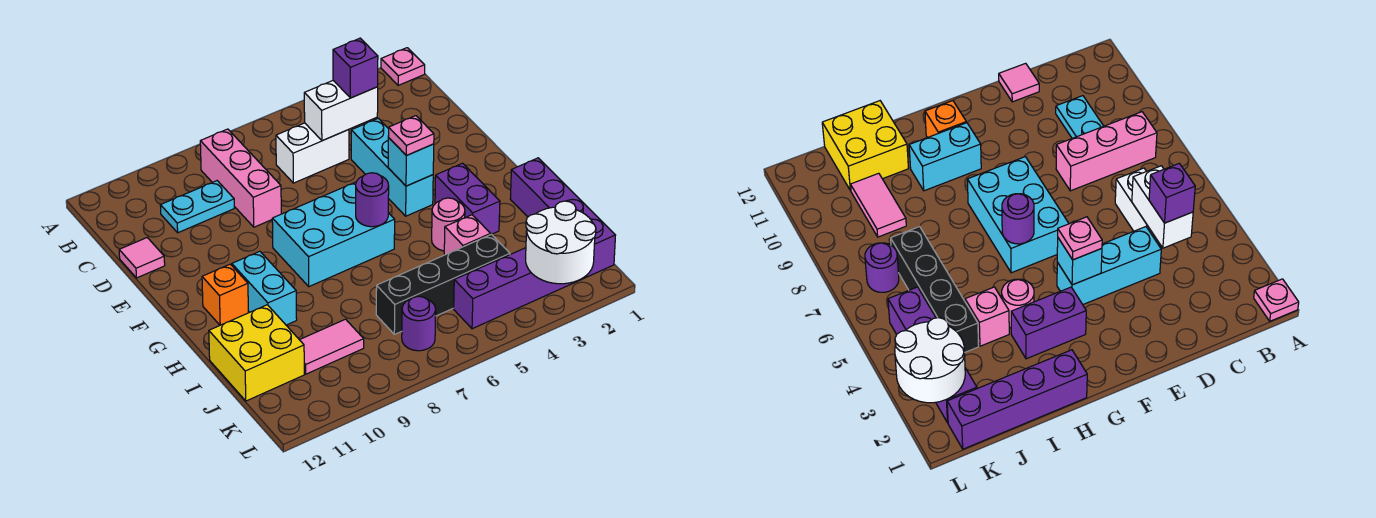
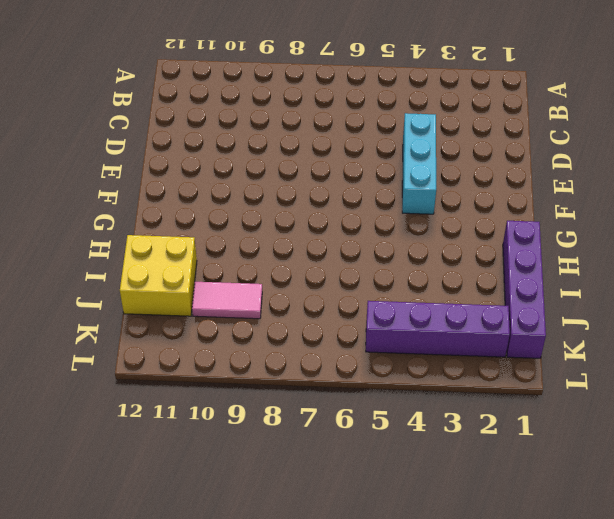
none -> pink 1x1 plate [381,48,425,85]
none -> pink 1x3 brick [200,129,281,227]
none -> white 1x2 brick [276,123,349,183]

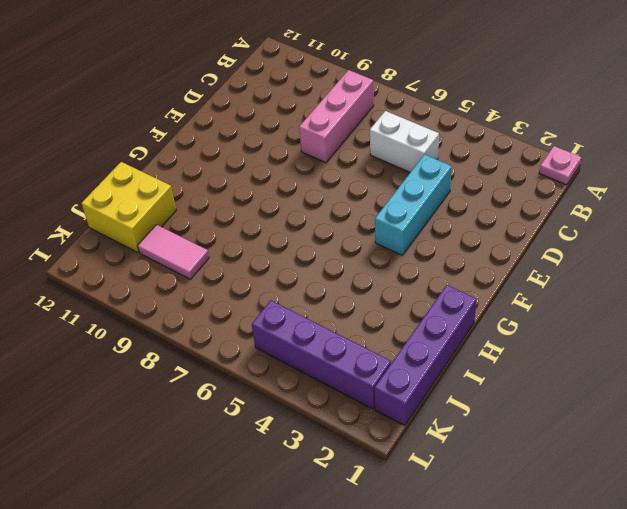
none -> cyan 1x2 plate [160,181,234,233]
none -> pink 1x1 tile [119,238,165,278]
none -> cyan 2x3 brick [272,182,395,287]

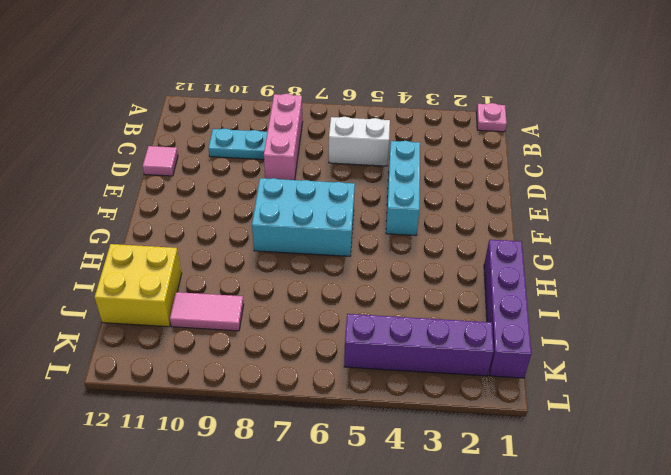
none -> purple 1x2 brick [435,163,500,234]
none -> cyan 1x2 brick [232,251,297,325]
none -> orange 1x1 brick [202,264,248,325]

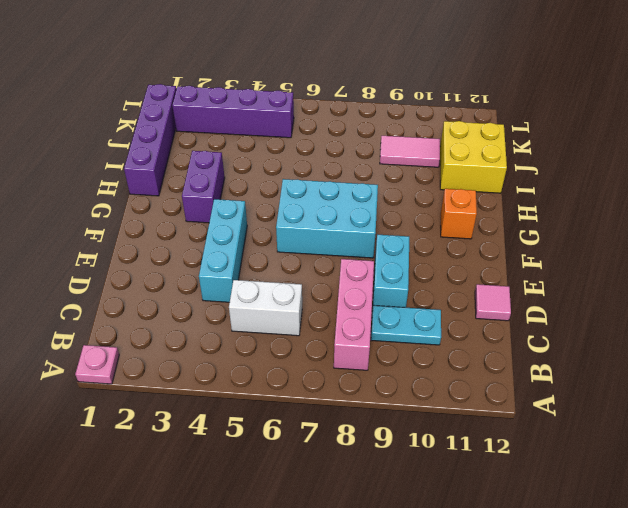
cyan 1x2 brick [373,235,409,308] -> cyan 1x2 brick moved to [232,251,297,325]
none -> pink 1x1 round brick [432,198,465,251]
none -> pink 1x1 brick [444,215,491,255]
none -> black 1x4 brick [376,234,510,334]

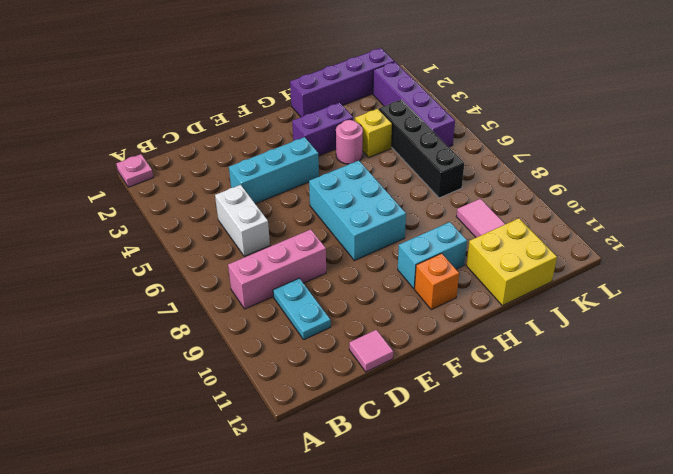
yellow 1x1 brick [355,109,392,157] -> pink 1x1 brick [444,215,491,255]
none -> purple 1x1 round brick [402,296,436,351]
none -> white 1x2 brick [304,81,378,141]
none -> cyan 1x1 brick [388,138,434,186]

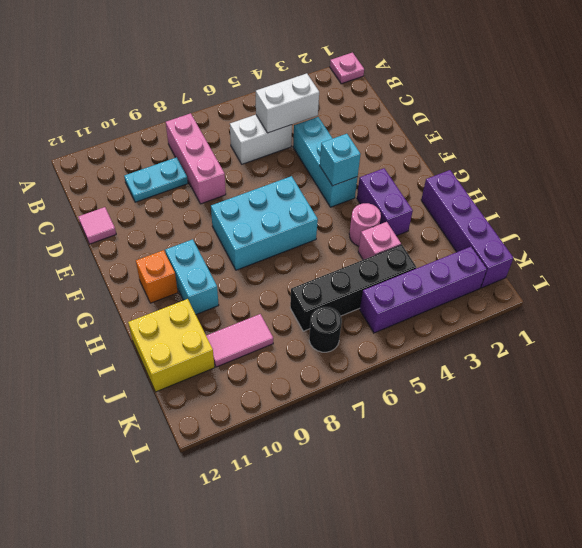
black 1x1 round brick [309,307,342,352] -> purple 1x1 round brick [402,296,436,351]
none -> purple 1x1 round brick [356,173,389,227]
none -> white 2x2 round brick [526,201,596,284]
none -> purple 1x1 brick [333,38,378,98]

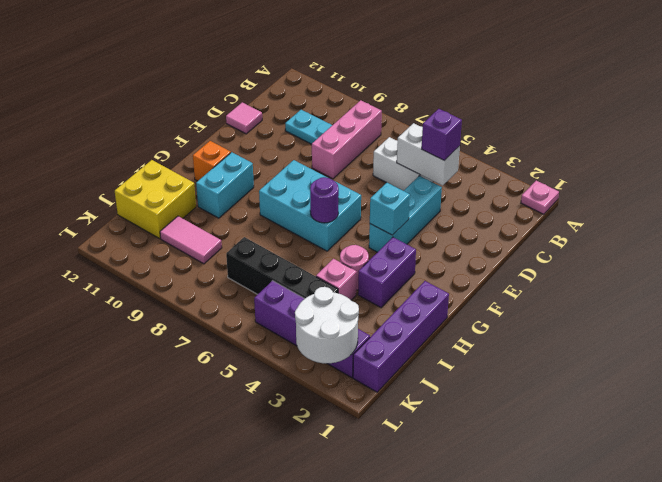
none -> purple 1x1 round brick [402,296,436,351]
none -> pink 1x1 plate [388,116,434,156]

